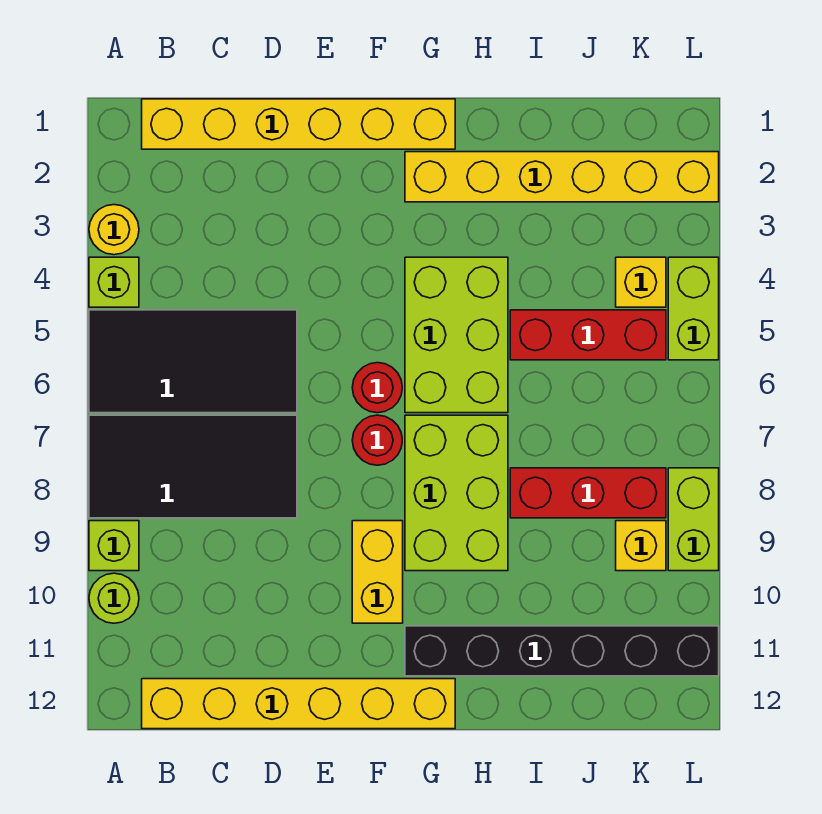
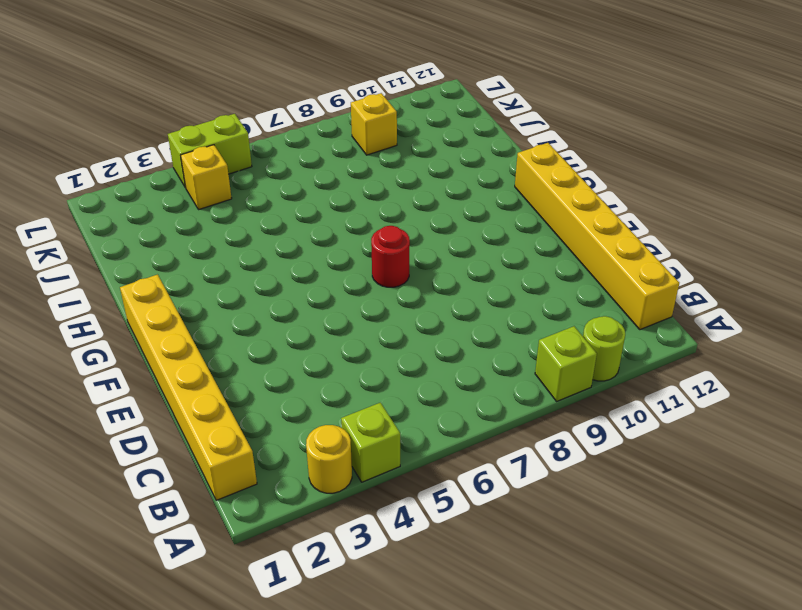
none -> black 2x4 tile [89,310,297,413]
none -> black 2x4 tile [89,415,297,518]
none -> red 1x1 round brick [352,363,402,413]

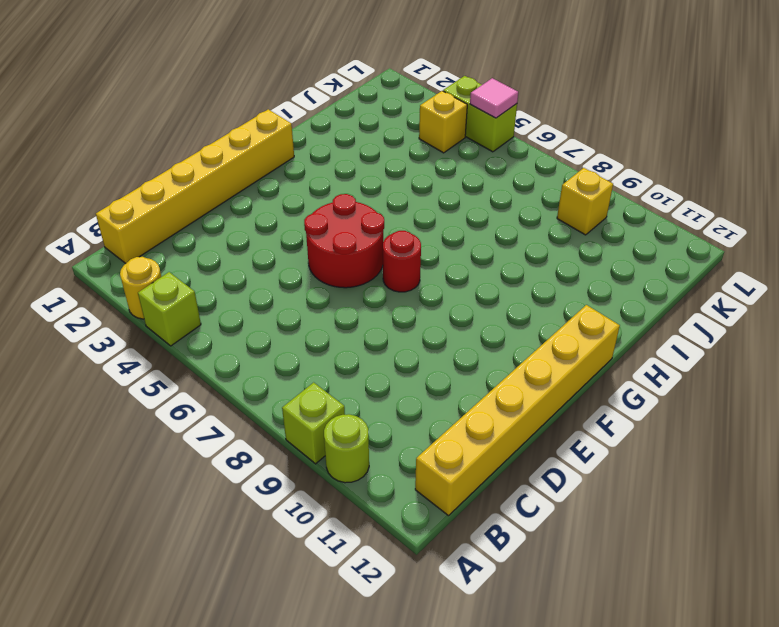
red 2x2 round brick [304,194,384,288] -> red 1x1 round brick [352,363,402,413]
pink 1x1 tile [470,78,518,118] -> none
none -> black 2x4 tile [89,310,297,413]
none -> black 2x4 tile [89,415,297,518]
none -> yellow 1x2 brick [352,521,403,623]

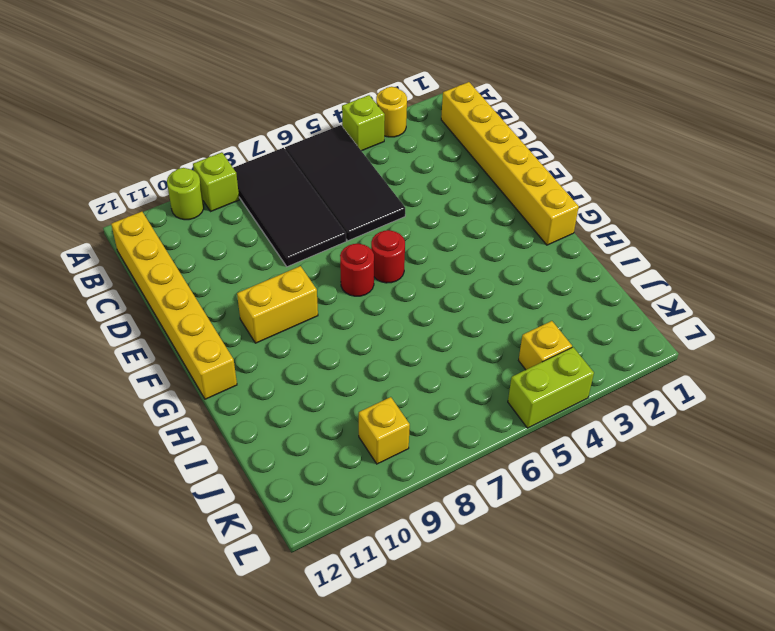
none -> yellow 1x6 brick [405,152,719,202]
none -> lime 2x3 brick [405,257,508,413]
none -> lime 2x3 brick [405,415,508,571]

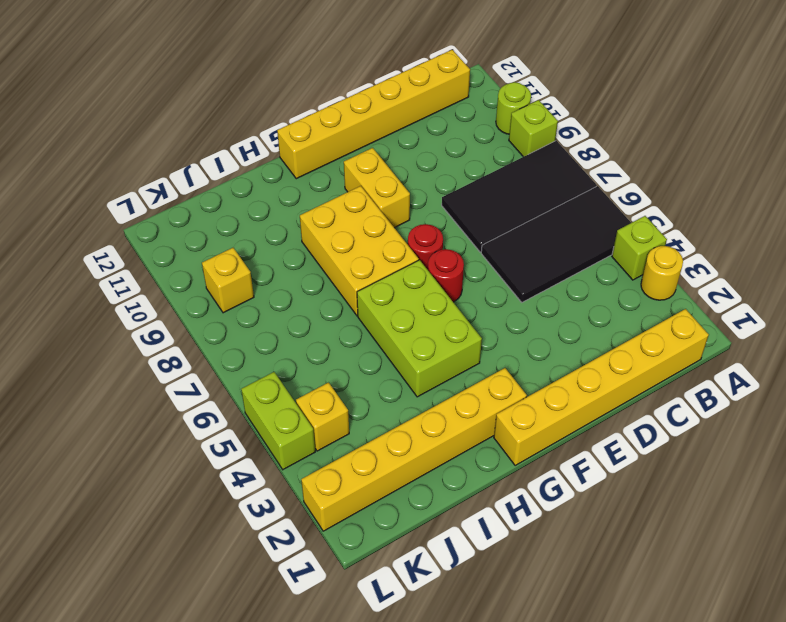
yellow 2x3 brick [300,186,419,316] -> lime 2x3 brick [405,415,508,571]
none -> black 1x6 brick [405,626,719,676]
none -> red 1x3 brick [510,310,666,360]
none -> red 1x3 brick [510,468,666,518]

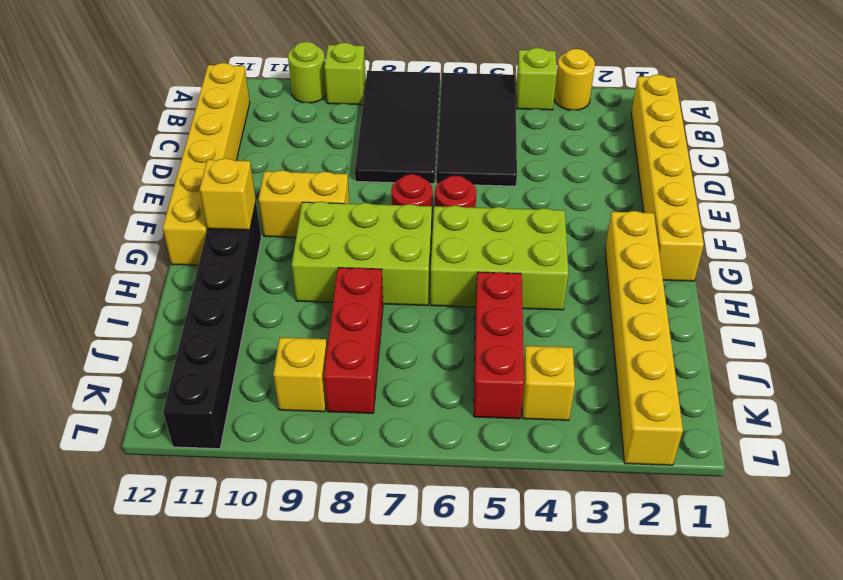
yellow 1x1 brick [200,158,256,230] -> none
none -> lime 1x2 brick [668,257,719,360]
none -> lime 1x2 brick [668,468,719,571]

